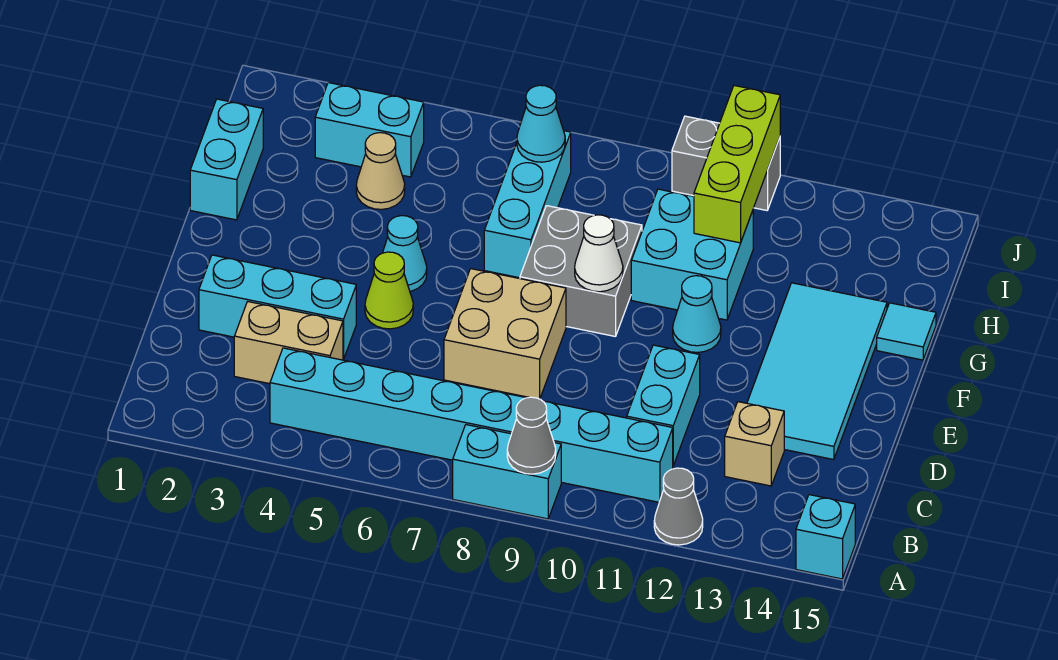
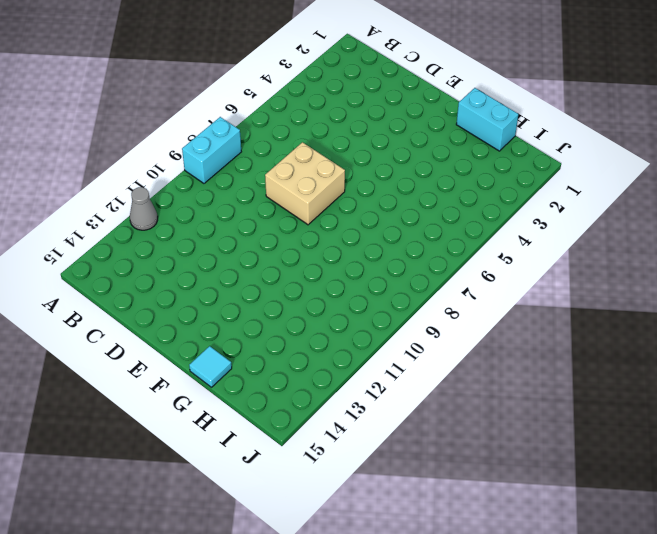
none -> cyan 1x1 brick [796,495,855,579]
none -> cyan 1x8 brick [270,348,673,502]
none -> tan 1x2 brick [234,302,343,384]

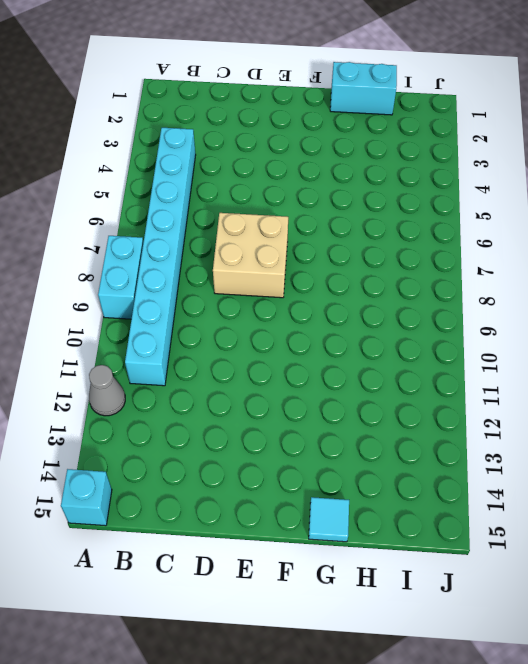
none -> tan 1x2 brick [234,302,343,384]
none -> cyan 1x2 brick [627,345,700,465]
none -> tan 1x1 brick [725,402,784,486]

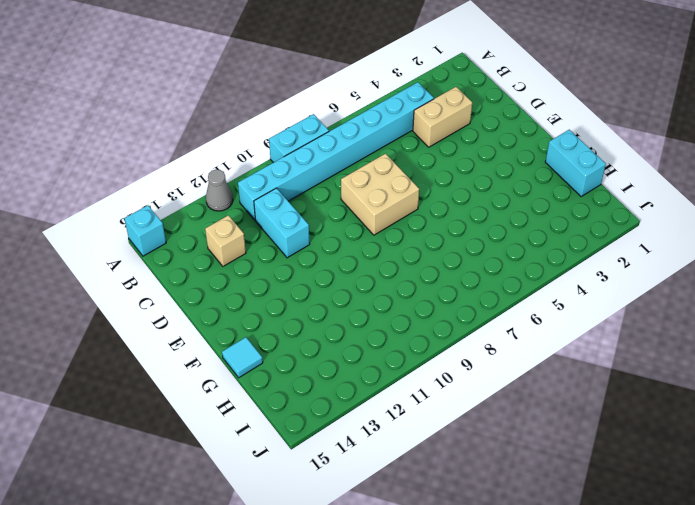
none -> cyan 1x3 brick [199,255,356,359]
none -> cyan 2x4 tile [747,283,887,460]
none -> lime 1x1 cone [365,252,413,329]

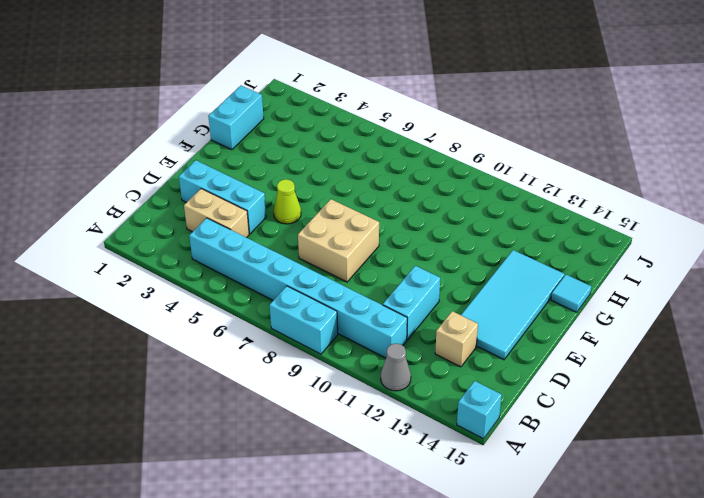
none -> cyan 1x1 cone [383,216,427,291]
none -> grey 2x2 brick [520,206,642,337]
none -> cyan 1x1 cone [673,276,721,352]

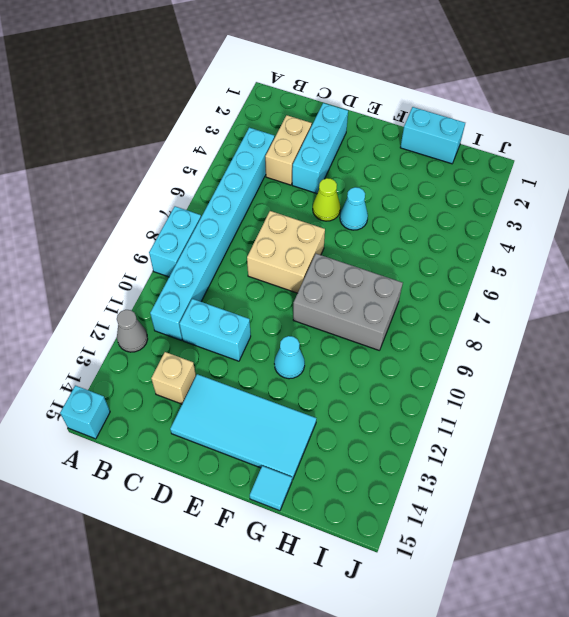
grey 2x3 brick [293,254,403,350] -> grey 2x2 brick [520,206,642,337]
none -> cyan 1x3 brick [484,131,571,278]
none -> cyan 2x2 brick [631,189,753,320]
none -> tan 1x1 cone [356,133,405,209]

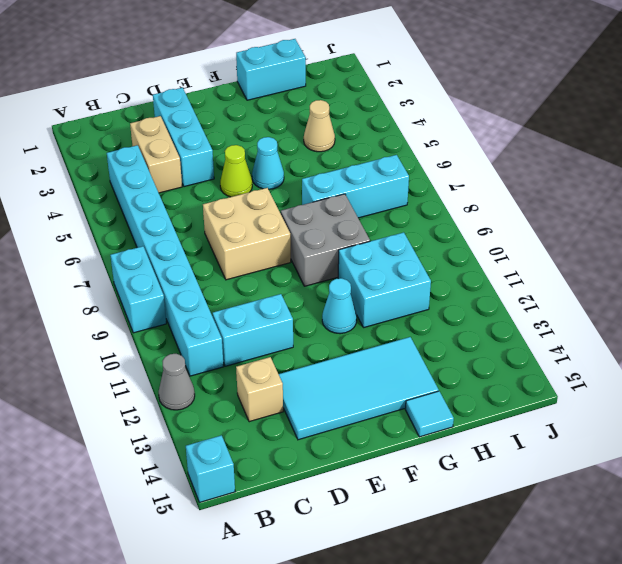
none -> cyan 1x2 brick [315,83,424,177]
none -> grey 1x2 brick [672,116,780,210]
none -> grey 1x1 cone [507,397,556,474]

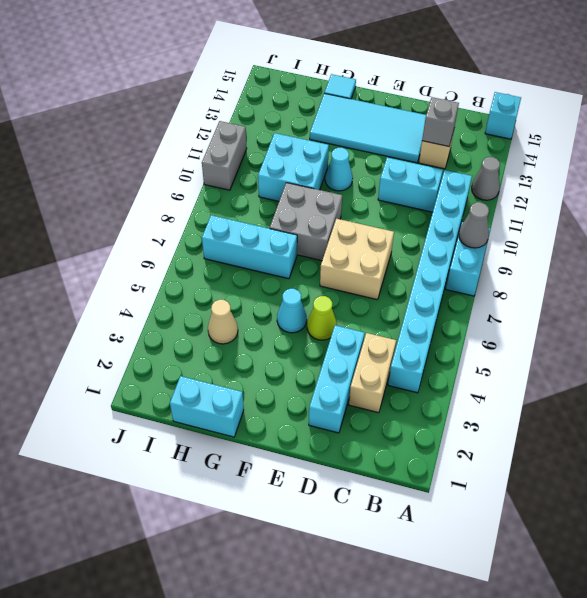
grey 1x1 brick [422,97,459,146] -> none
none -> cyan 1x2 brick [315,83,424,177]
none -> white 1x1 cone [575,215,623,292]
none -> lime 1x3 brick [694,86,780,243]

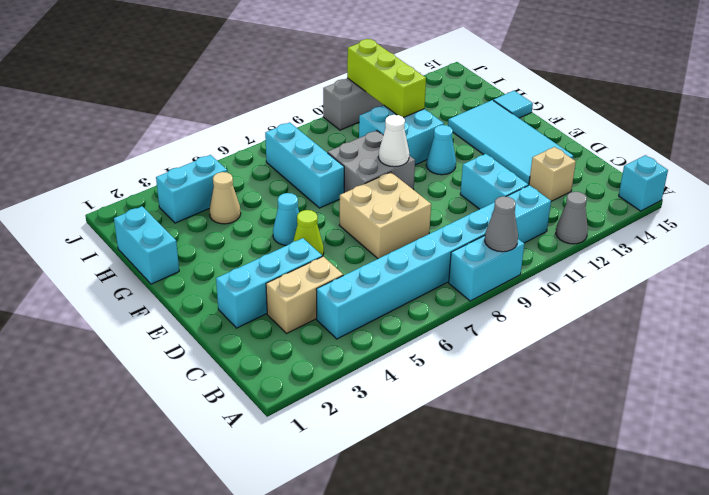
none -> cyan 1x1 cone [517,85,565,162]

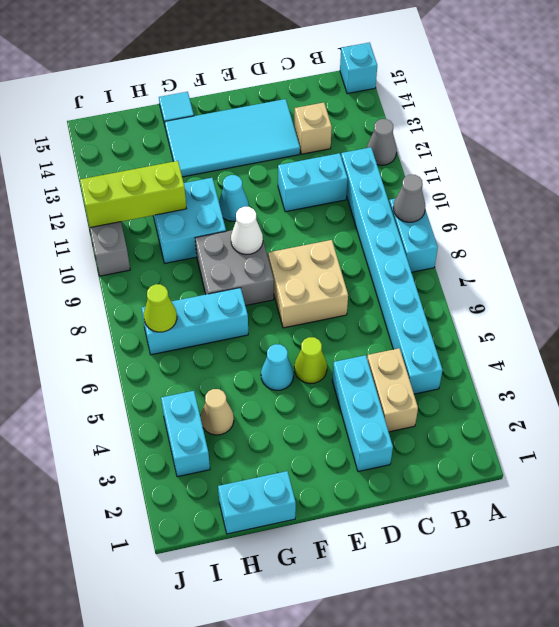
lime 1x1 cone [144,284,177,332] -> cyan 1x1 cone [517,85,565,162]

